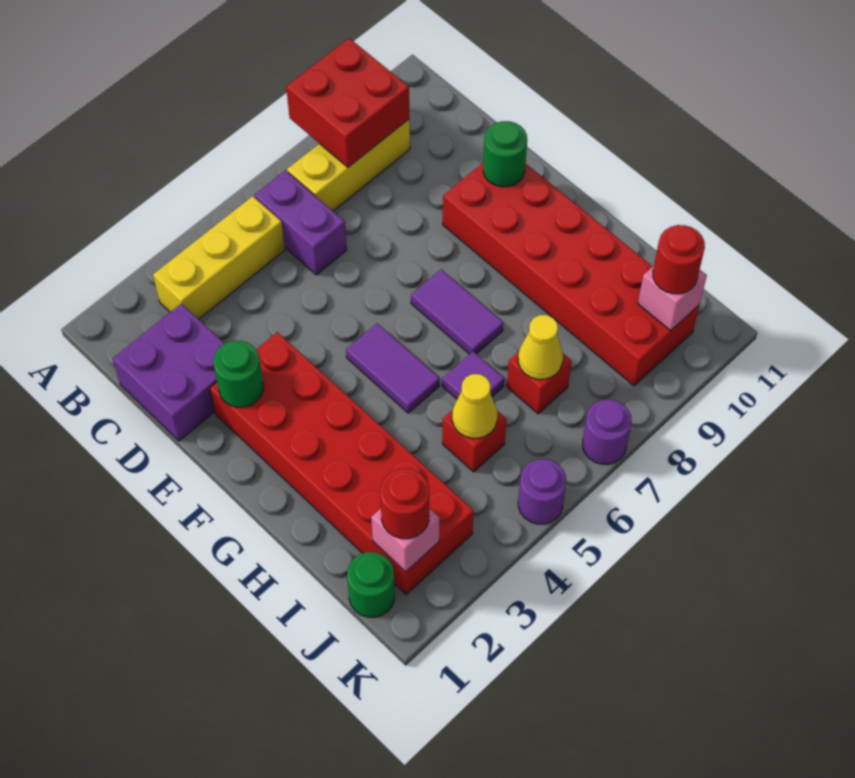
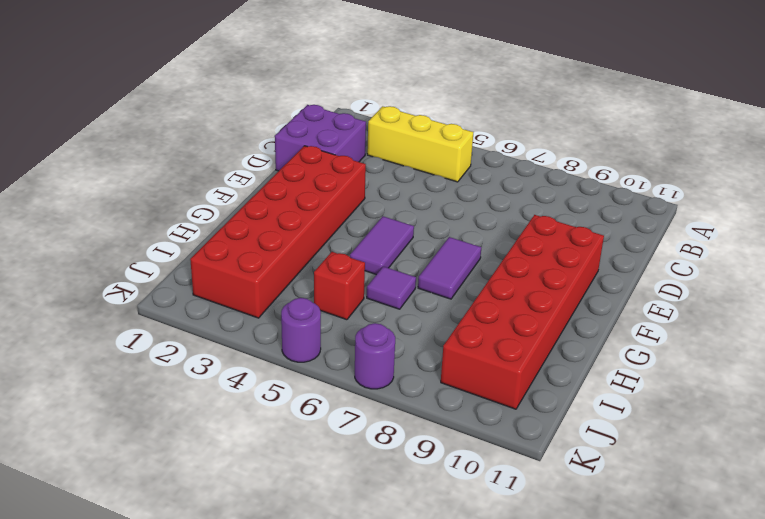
none -> purple 1x2 brick [254,170,347,275]
none -> yellow 1x3 brick [287,119,410,211]
none -> red 1x1 brick [507,352,572,414]

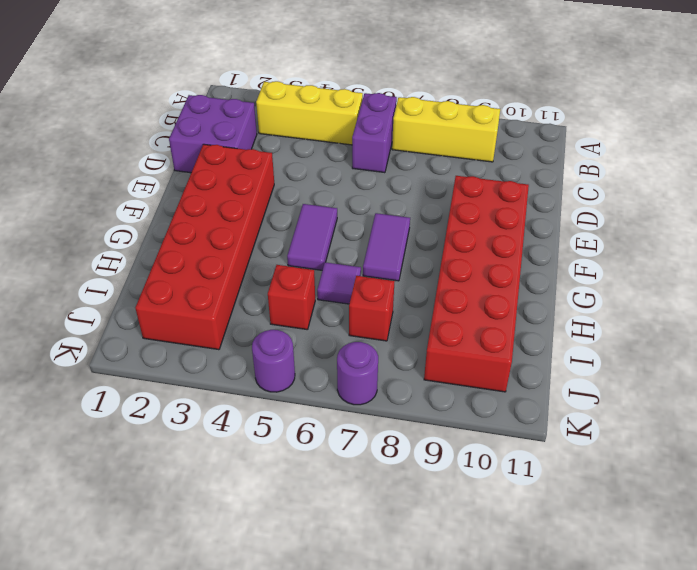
none -> green 1x1 round brick [347,552,395,617]
none -> red 2x2 brick [286,38,409,167]
none -> green 1x1 round brick [213,341,263,407]

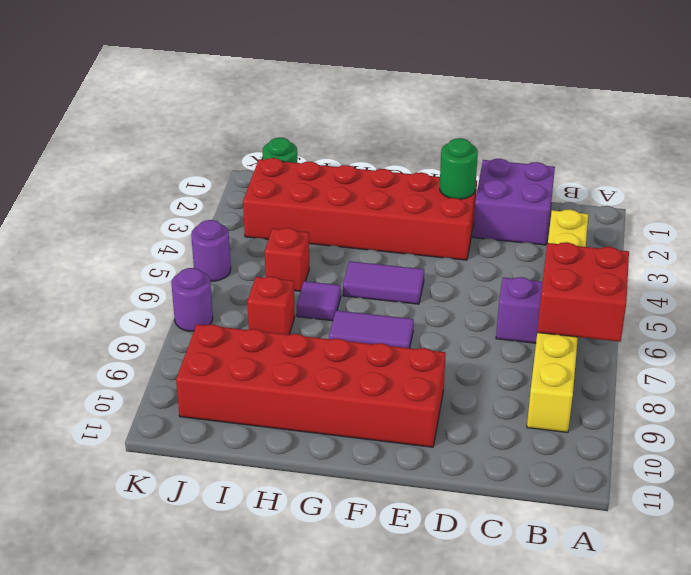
red 2x2 brick [537,242,629,342] -> red 2x2 brick moved to [286,38,409,167]
none -> green 1x1 round brick [483,121,527,187]
none -> yellow 1x1 cone [452,374,497,438]
none -> yellow 1x1 cone [518,315,563,379]

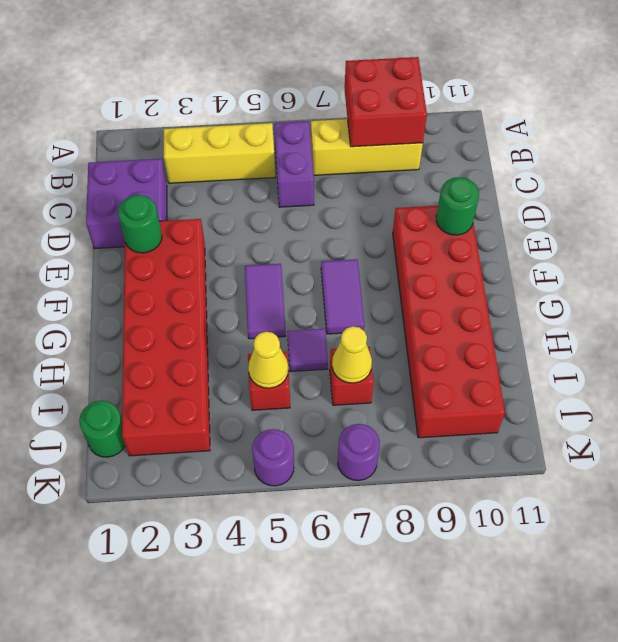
none -> pink 1x1 brick [371,508,439,572]
none -> pink 1x1 brick [638,266,707,331]
none -> red 1x1 round brick [380,469,429,539]

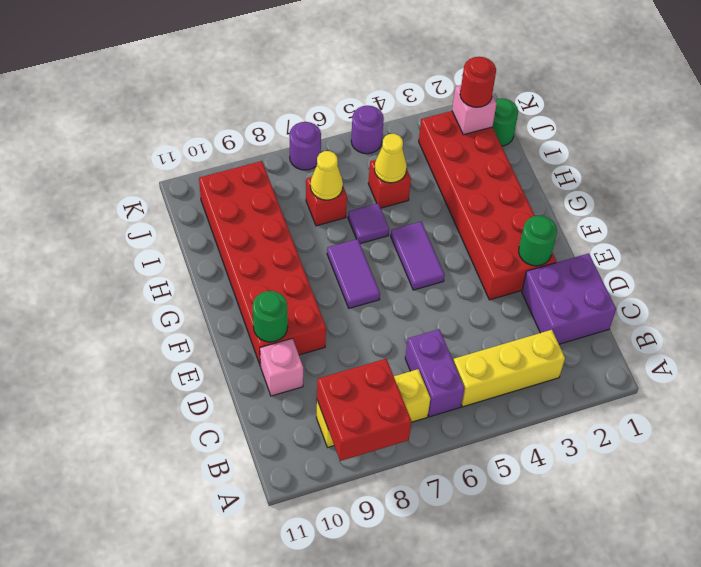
pink 1x1 brick [260,339,303,396] -> pink 1x1 brick moved to [638,266,707,331]
none -> red 1x1 round brick [653,225,705,294]

